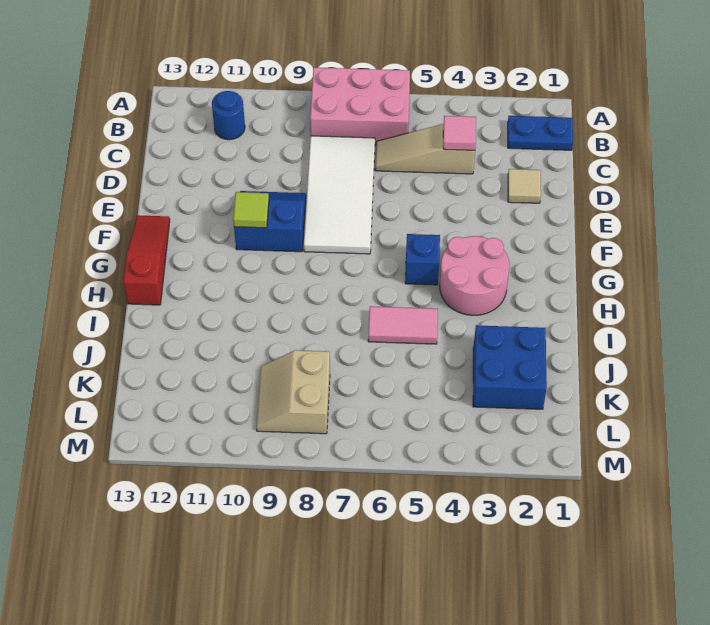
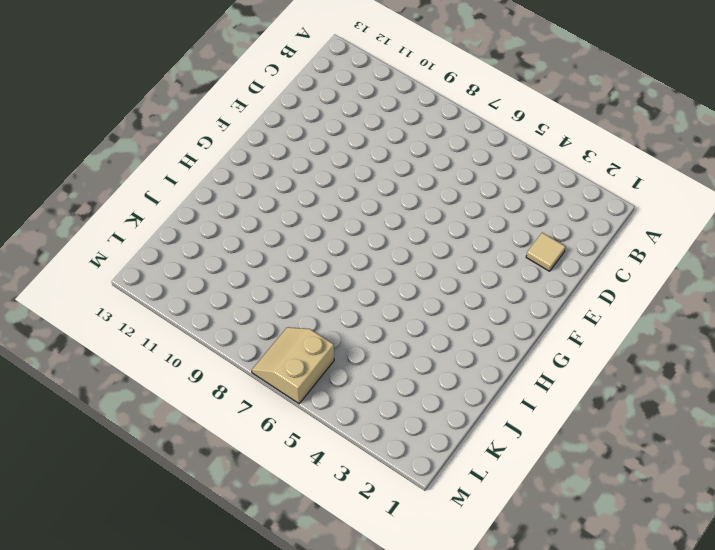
tan 2x2 slope [252,327,334,404] -> tan 2x2 slope moved to [256,350,330,434]
none -> pink 2x3 brick [310,67,410,144]
none -> blue 1x2 plate [508,116,573,150]
none -> blue 1x1 round brick [212,91,245,140]

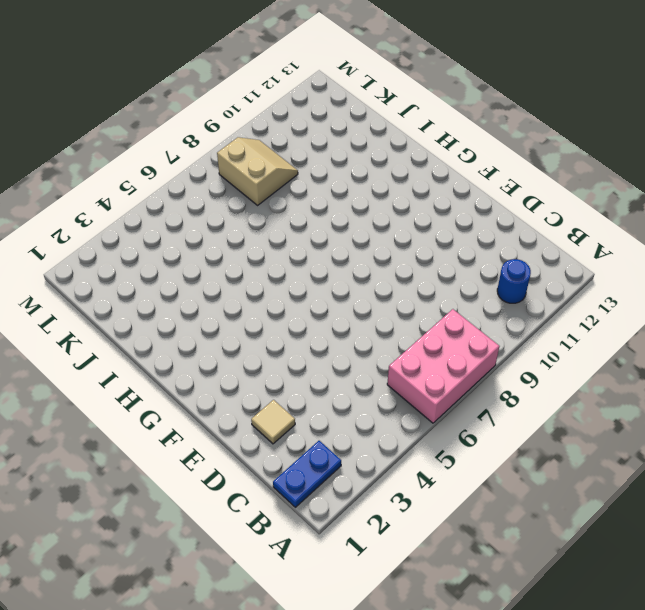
none -> tan 1x3 slope [375,124,475,174]
none -> white 2x4 tile [304,136,375,254]
none -> blue 2x2 slope [234,191,306,252]

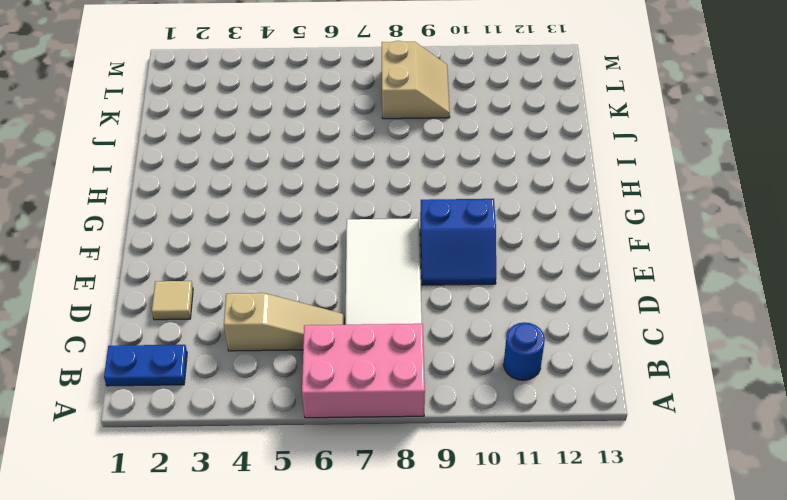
none -> red 1x3 slope [124,215,170,305]
none -> pink 2x2 round brick [440,236,510,315]
none -> blue 1x1 brick [405,234,440,285]

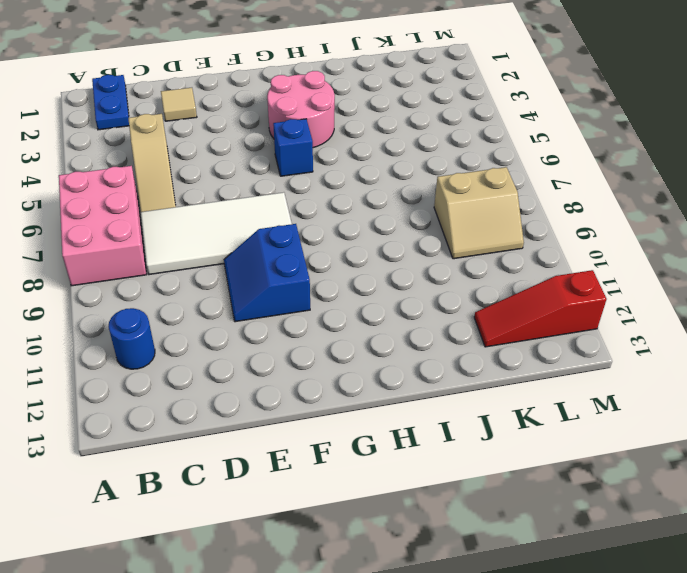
red 1x3 slope [474,270,607,347] -> red 1x3 slope moved to [124,215,170,305]
none -> pink 1x2 tile [368,306,438,344]
none -> blue 2x2 brick [473,325,547,409]
none -> pink 1x1 tile [443,116,476,150]

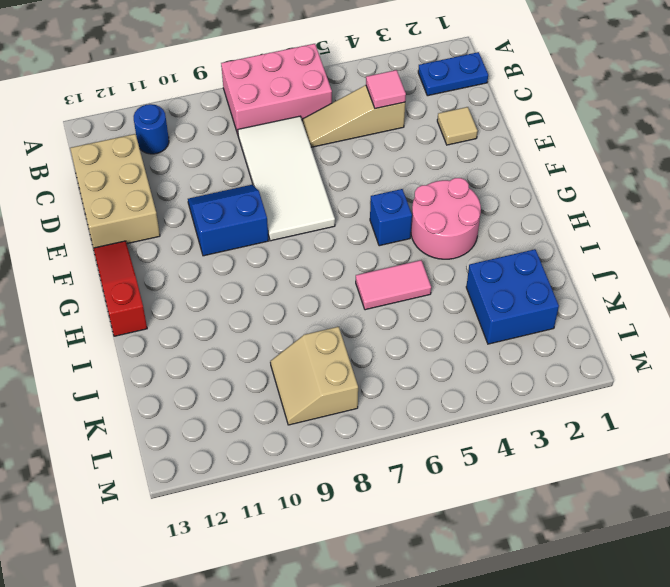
tan 2x3 brick [70,134,160,248] -> none
none -> lime 1x1 tile [233,192,269,228]

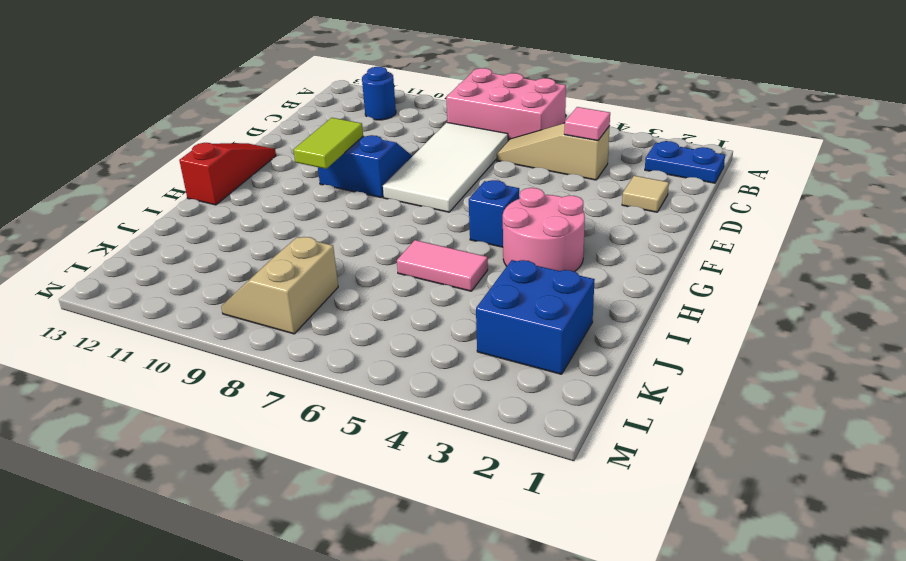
lime 1x2 tile [293,118,363,169] -> lime 1x1 tile [233,192,269,228]

